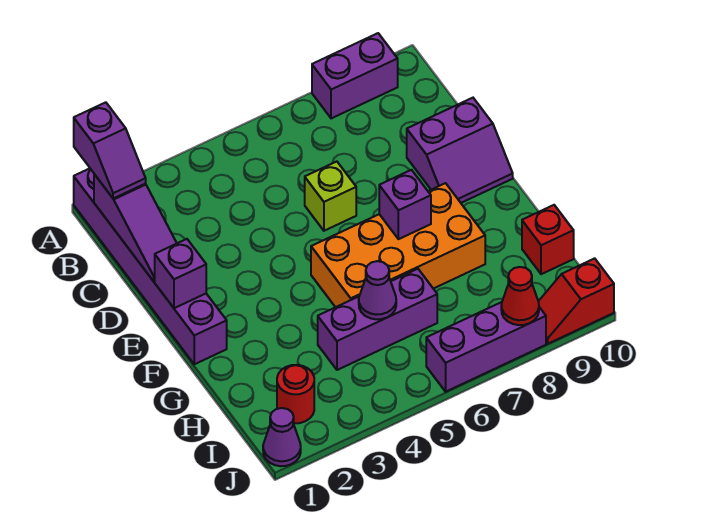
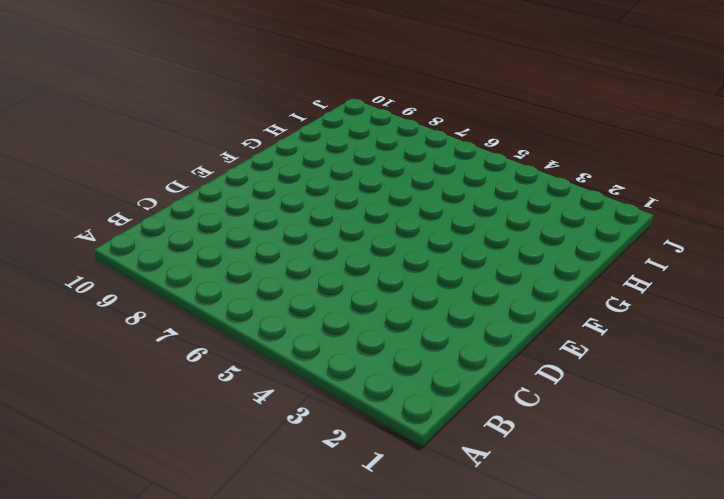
none -> purple 1x6 brick [74,168,227,364]
none -> purple 1x2 brick [312,33,398,118]
none -> lime 1x1 brick [305,162,356,231]

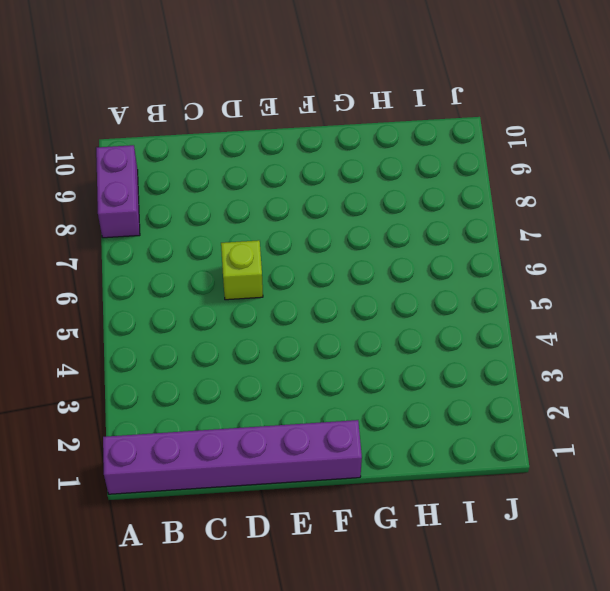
none -> purple 2x2 slope [407,98,513,203]
none -> orange 2x4 brick [311,183,485,307]
none -> purple 1x3 brick [318,269,437,370]

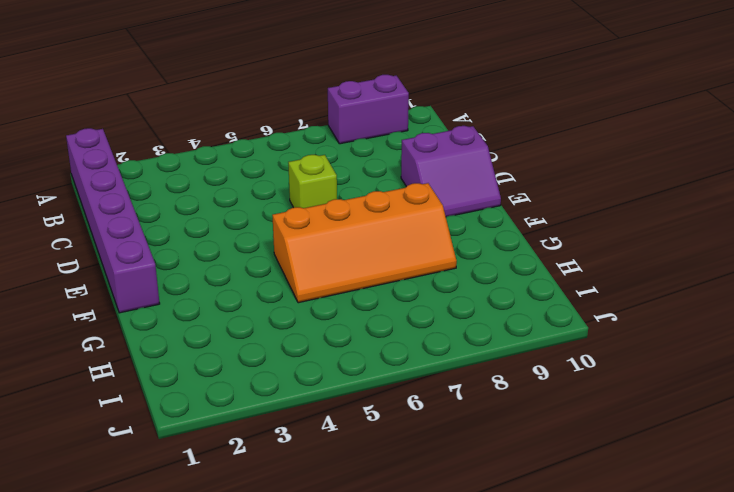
orange 2x4 slope [272,183,457,303] -> orange 2x4 brick [311,183,485,307]
none -> purple 1x3 brick [318,269,437,370]
none -> red 1x1 brick [522,205,574,274]
none -> red 1x1 round brick [277,365,314,423]

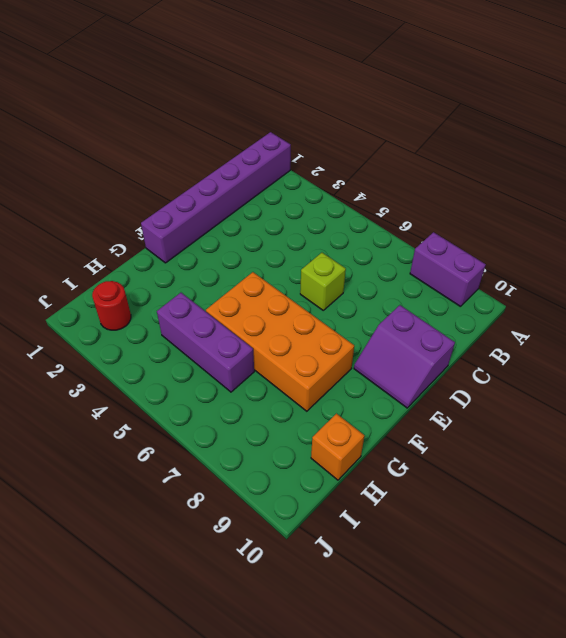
orange 1x1 brick [311,414,364,480] -> red 1x1 brick [522,205,574,274]
none -> purple 1x1 cone [263,408,301,466]
none -> purple 1x3 brick [426,302,546,392]
none -> red 1x2 slope [538,258,614,344]

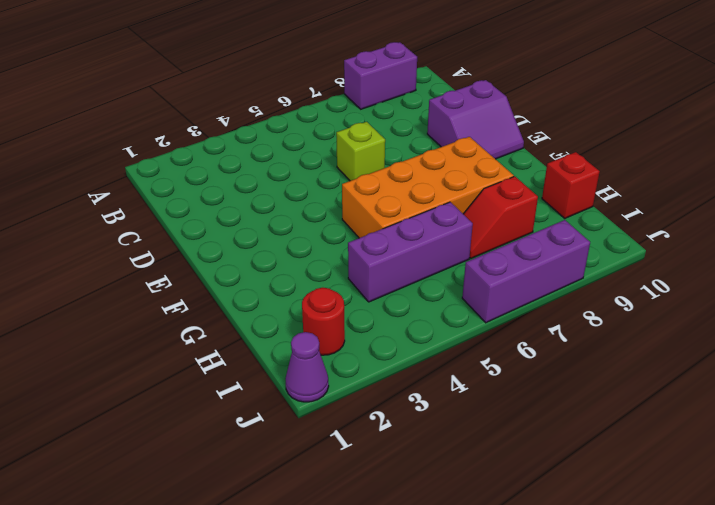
red 1x2 slope [464,176,538,258] -> red 1x2 slope moved to [538,258,614,344]
none -> purple 1x6 brick [74,168,227,364]
none -> purple 1x3 slope [94,174,177,281]
none -> purple 1x1 brick [155,239,206,308]

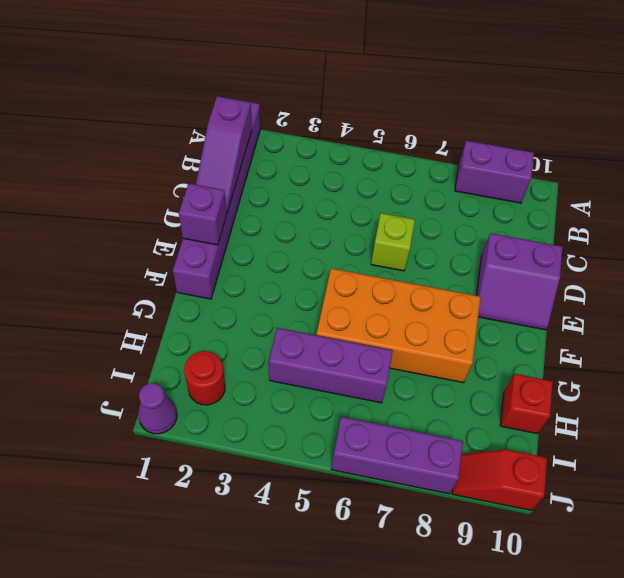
none -> purple 1x1 brick [379,170,431,239]
none -> purple 1x1 cone [359,261,396,319]
none -> red 1x1 cone [501,267,539,325]

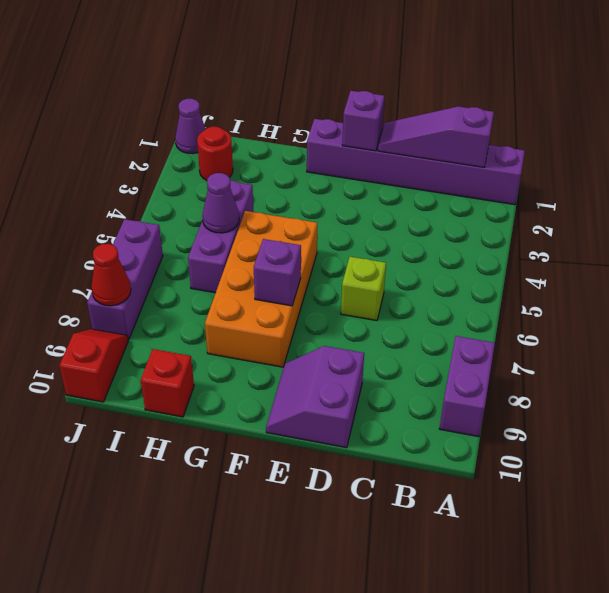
none -> purple 1x2 slope [74,102,146,199]

